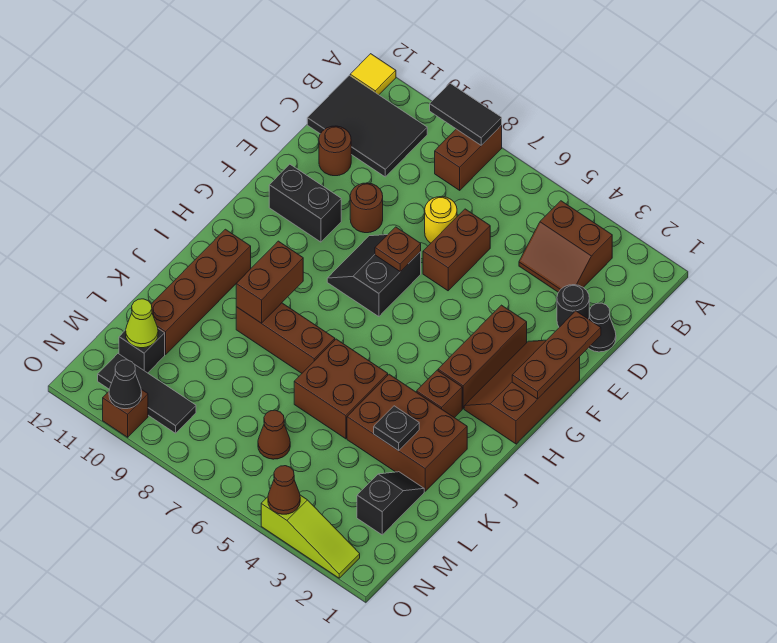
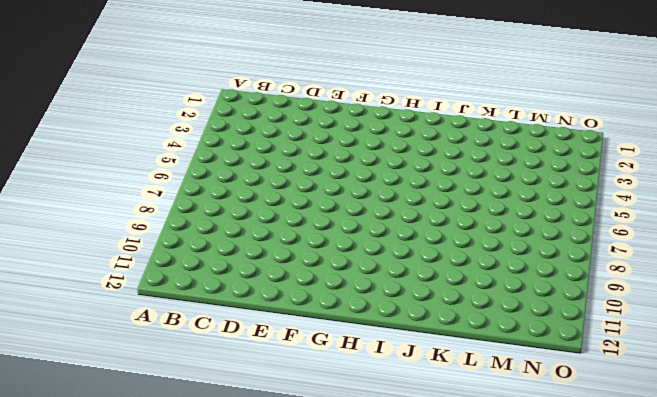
none -> brown 1x2 brick [435,125,502,190]
none -> yellow 1x1 tile [350,54,396,95]
none -> brown 2x2 slope [519,201,612,292]
none -> black 2x3 tile [307,75,427,177]

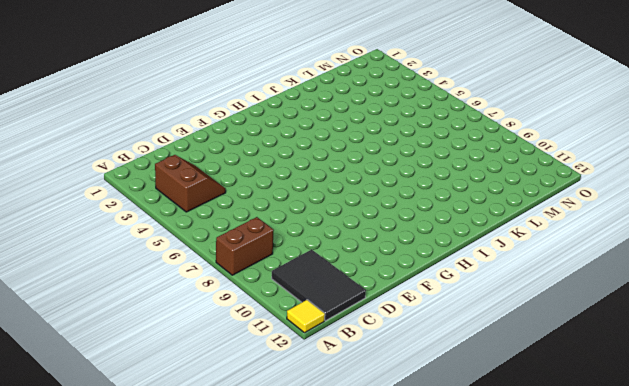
none -> black 1x1 cone [589,303,616,352]
none -> black 1x1 round brick [557,285,589,327]
none -> brown 1x2 brick [423,209,490,291]
none -> yellow 1x1 round brick [425,197,457,243]

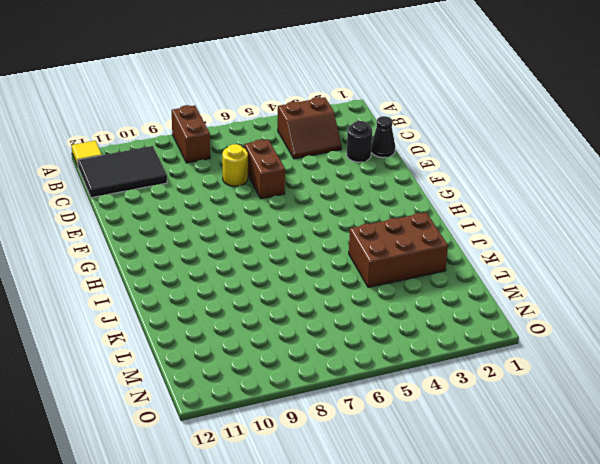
none -> brown 1x1 round brick [319,126,351,176]
none -> brown 1x1 round brick [350,183,383,233]
none -> brown 2x3 slope [464,340,580,444]
none -> brown 1x3 brick [438,305,527,409]

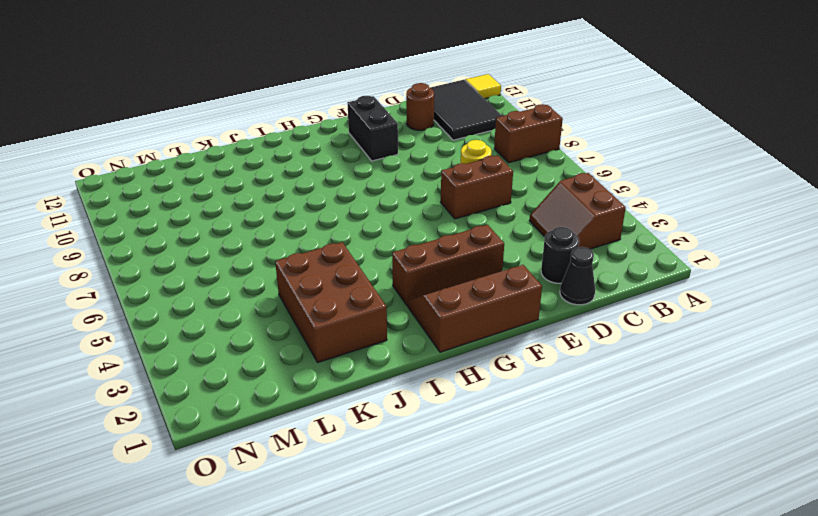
none -> brown 1x1 round brick [350,183,383,233]
none -> black 2x2 slope [327,235,421,317]
none -> brown 1x1 brick [417,370,462,418]
none -> brown 1x4 brick [151,229,251,355]

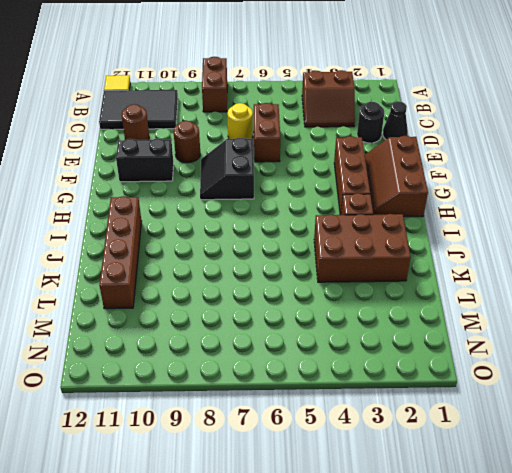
none -> brown 2x2 brick [294,339,388,439]
none -> brown 1x3 brick [236,303,335,373]
none -> black 1x2 slope [357,472,424,535]
none -> brown 1x1 cone [258,410,290,459]

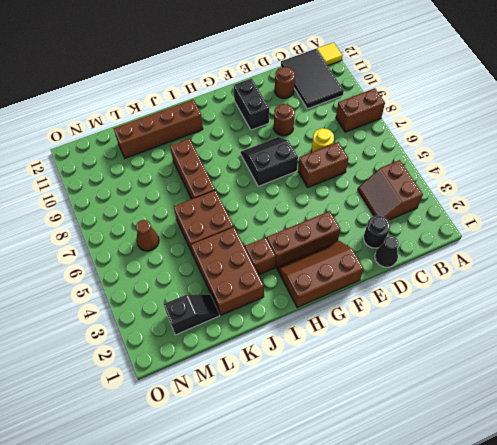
none -> black 1x1 brick [119,329,165,373]
none -> black 1x3 tile [98,354,196,433]
none -> lime 1x3 slope [261,495,360,578]
none -> brown 1x1 brick [103,389,148,437]

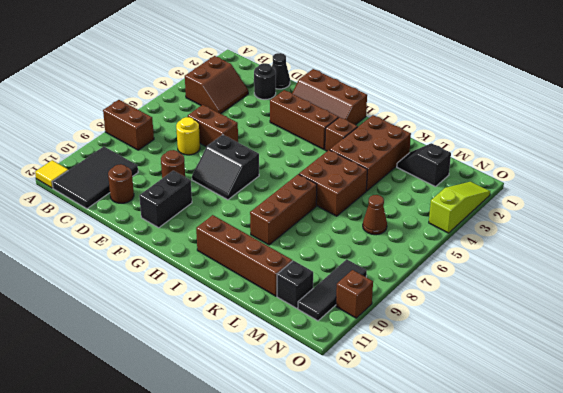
none -> black 1x2 tile [430,83,502,145]
none -> brown 1x3 plate [512,311,601,399]
none -> brown 1x1 plate [375,227,421,272]
none -> brown 1x2 brick [236,241,303,323]

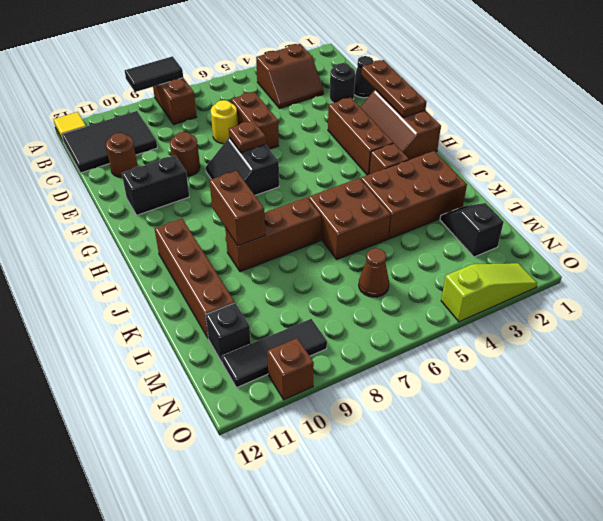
none -> black 1x1 plate [374,406,419,451]
none -> lime 1x1 cone [126,299,158,348]
none -> brown 1x1 cone [268,466,300,514]
none -> black 1x1 cone [109,360,142,409]

